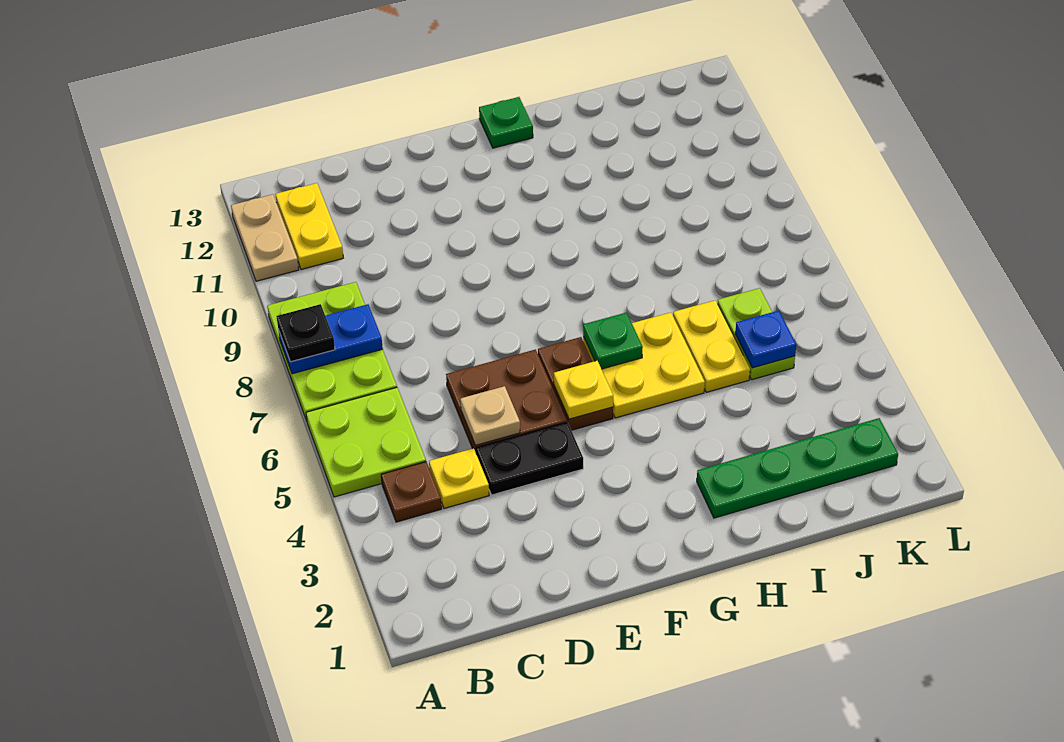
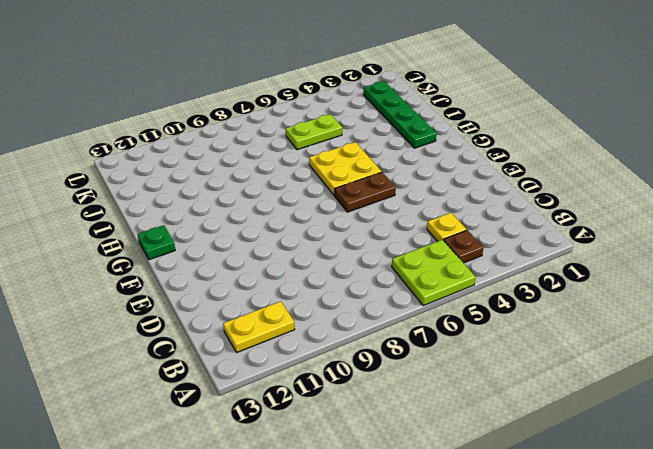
none -> lime 2x3 plate [267,282,397,421]
none -> tan 1x2 plate [231,194,299,281]
none -> black 1x2 plate [476,422,583,495]

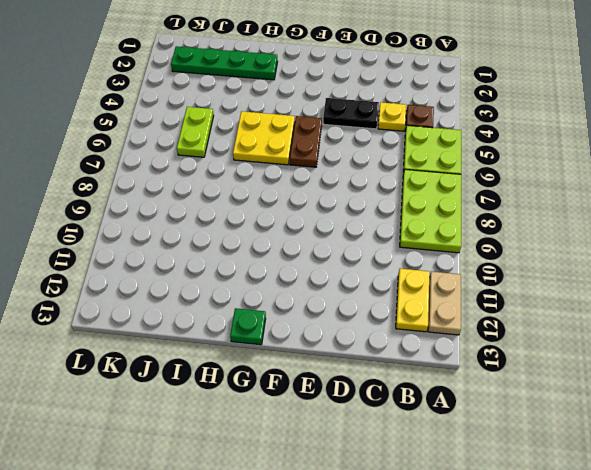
none -> brown 2x2 plate [446,350,567,452]
none -> yellow 1x2 plate [673,300,750,392]
none -> blue 1x2 plate [278,304,383,374]

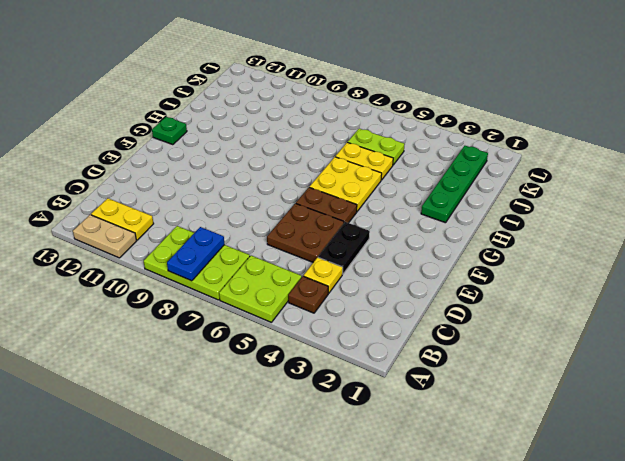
none -> tan 1x1 plate [460,386,520,445]
none -> yellow 1x1 plate [554,361,613,419]
none -> green 1x1 plate [583,312,643,369]

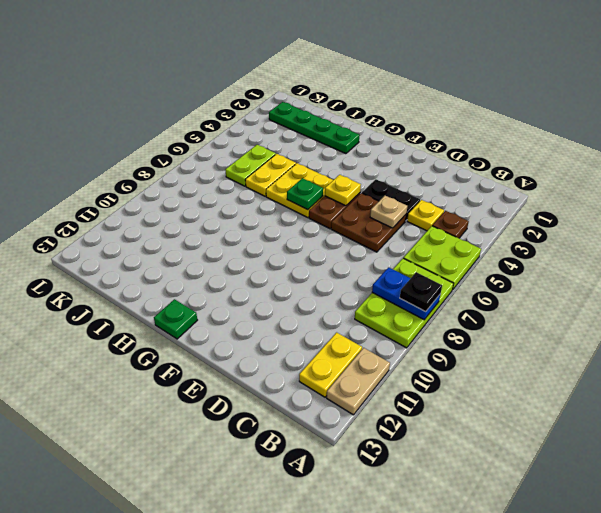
none -> blue 1x1 plate [735,311,796,368]

